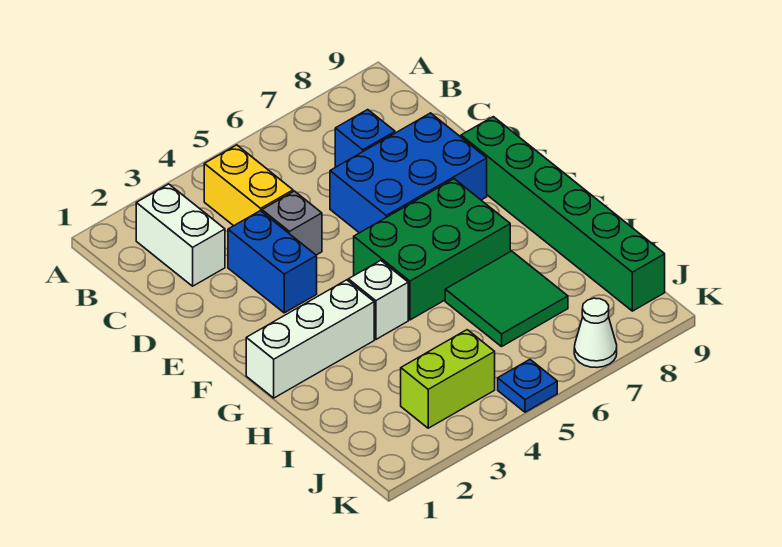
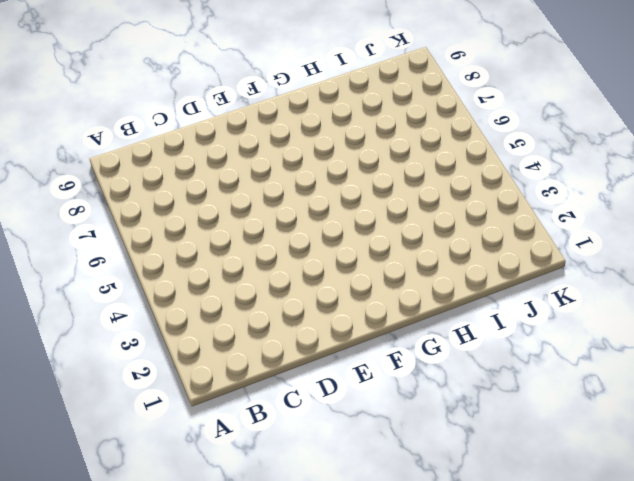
none -> white 1x2 brick [136,184,225,286]
none -> yellow 1x2 brick [204,145,293,226]
none -> blue 1x1 brick [335,110,395,167]

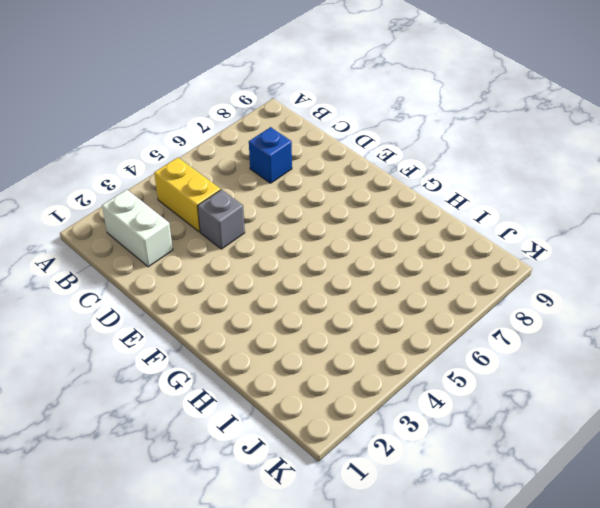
none -> blue 1x2 brick [228,211,317,313]
none -> blue 2x3 brick [330,113,487,233]
none -> green 1x6 brick [461,117,665,311]

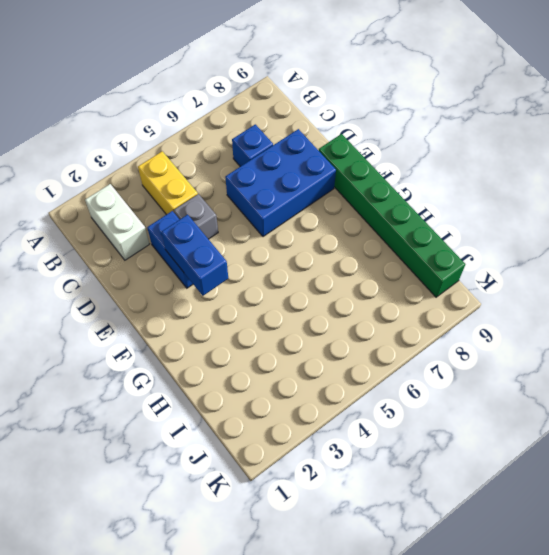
blue 1x2 brick [162,215,228,296] -> none
none -> green 2x3 brick [354,179,510,320]
none -> white 1x3 brick [246,280,374,398]
none -> white 1x1 brick [348,260,408,339]

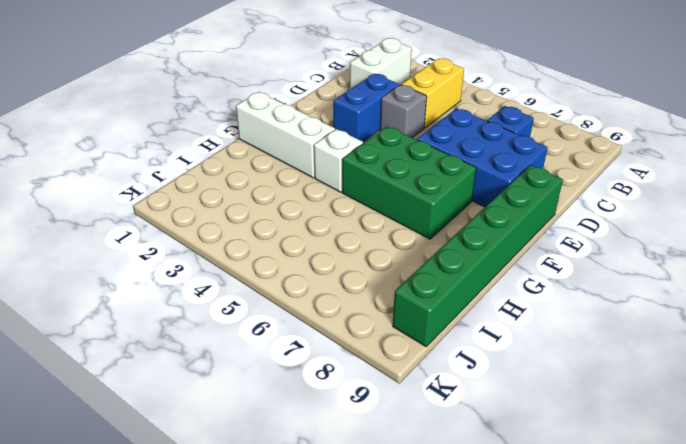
none -> green 2x2 tile [445,251,568,347]
none -> lime 1x2 brick [401,330,495,428]
none -> blue 1x1 plate [498,360,557,412]

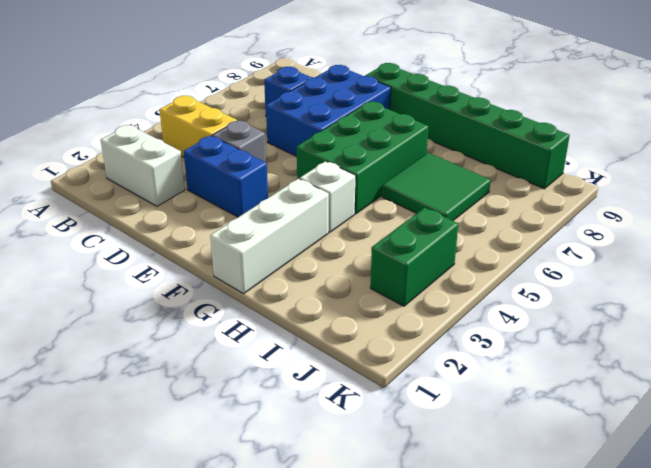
green 1x2 brick [370,208,458,306] -> lime 1x2 brick [401,330,495,428]
none -> blue 1x1 plate [498,360,557,412]
none -> white 1x1 cone [574,298,617,367]

